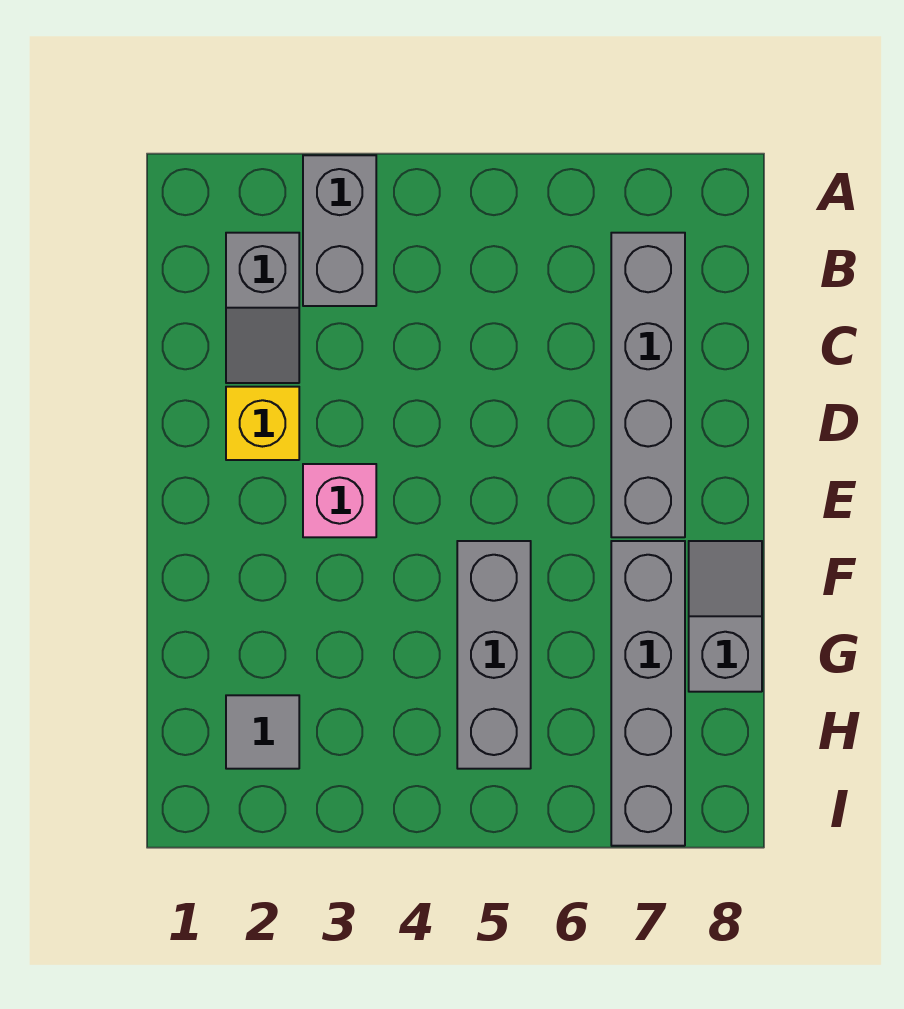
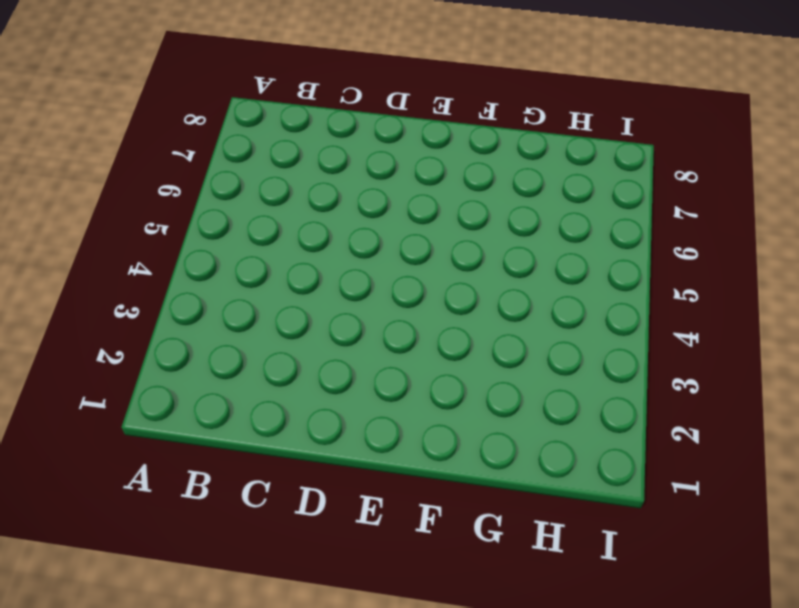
none -> grey 1x2 brick [303,155,376,306]
none -> grey 1x2 slope [226,233,299,383]

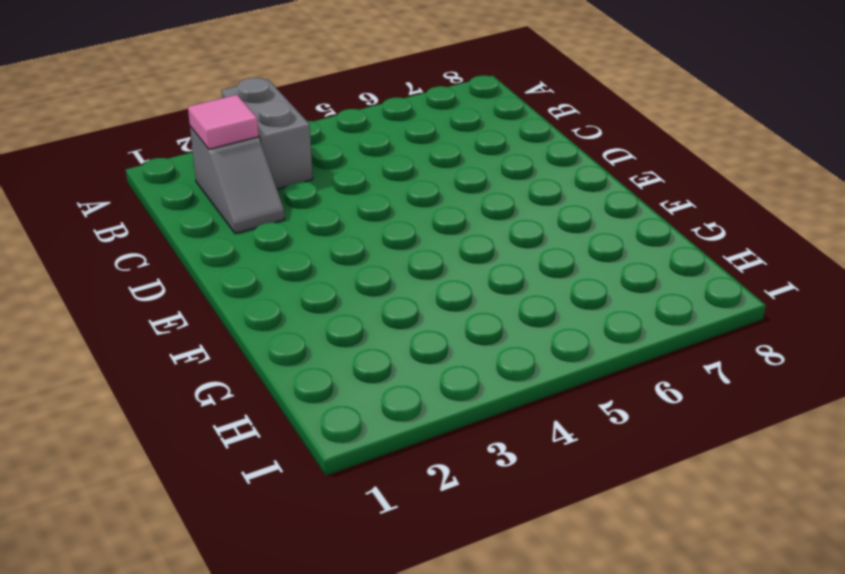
pink 1x1 tile [188,95,259,149] -> none
none -> grey 1x4 brick [611,233,685,537]
none -> yellow 1x1 brick [226,387,299,460]

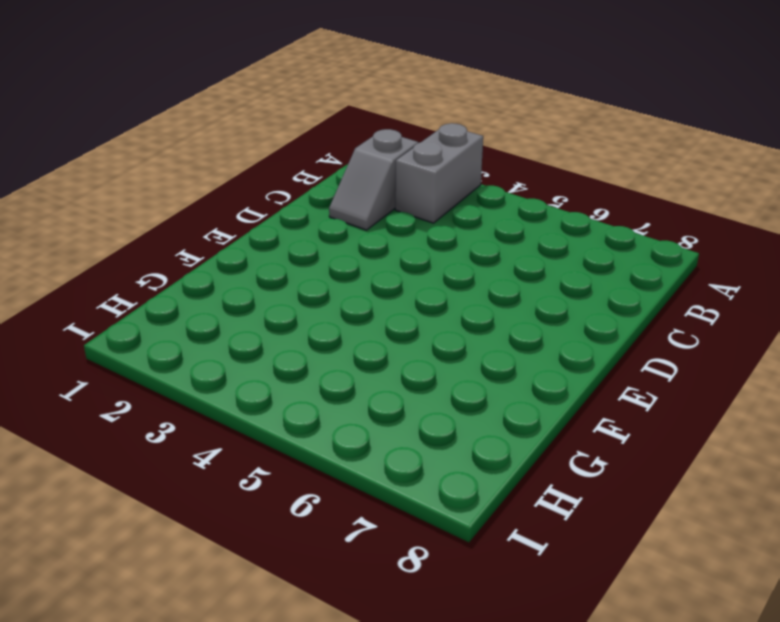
none -> grey 1x4 brick [611,233,685,537]
none -> yellow 1x1 brick [226,387,299,460]

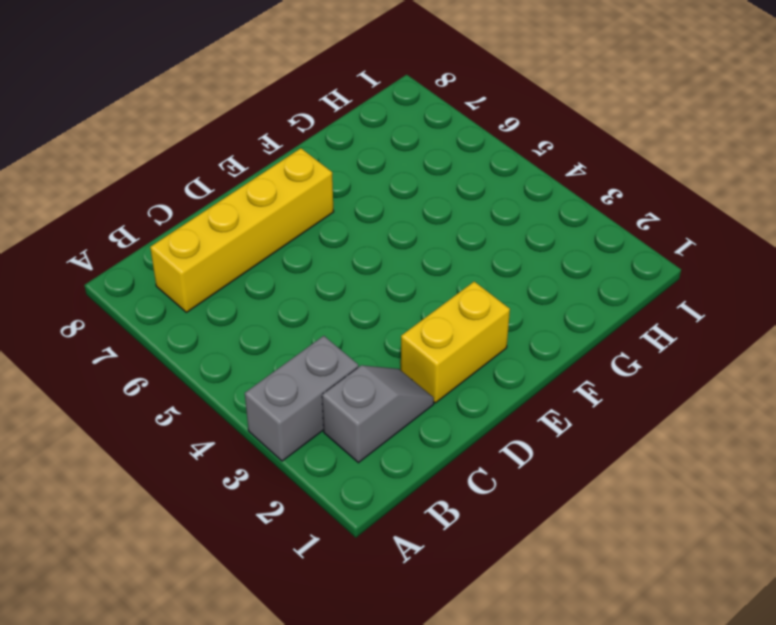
yellow 1x4 brick [150,148,334,312] -> grey 1x4 brick [611,233,685,537]
yellow 1x2 brick [401,282,510,403] -> yellow 1x1 brick [226,387,299,460]
none -> pink 1x1 brick [303,464,376,537]
none -> grey 1x3 brick [457,541,531,769]

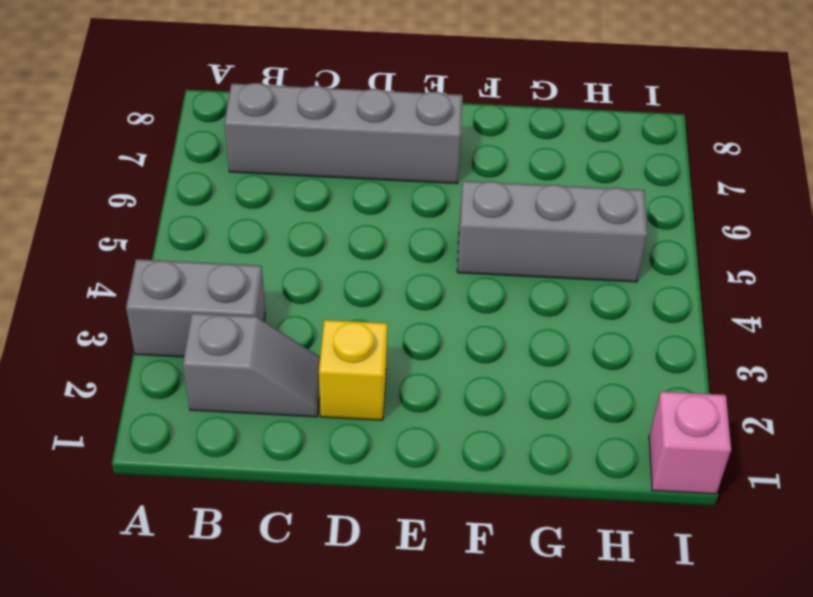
pink 1x1 brick [649,392,731,494] -> pink 1x1 brick moved to [303,464,376,537]
none -> grey 1x4 brick [611,541,685,846]
none -> grey 1x2 slope [689,541,762,692]

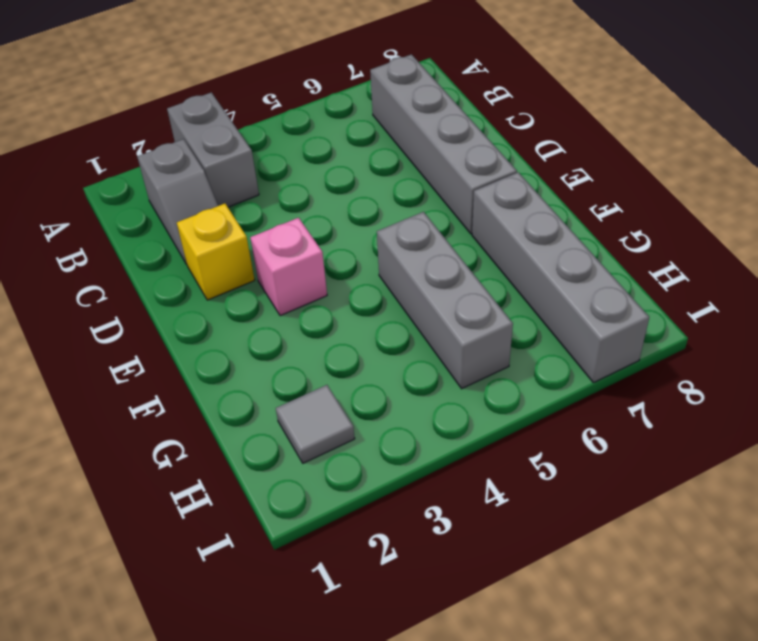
none -> grey 1x2 slope [689,541,762,692]

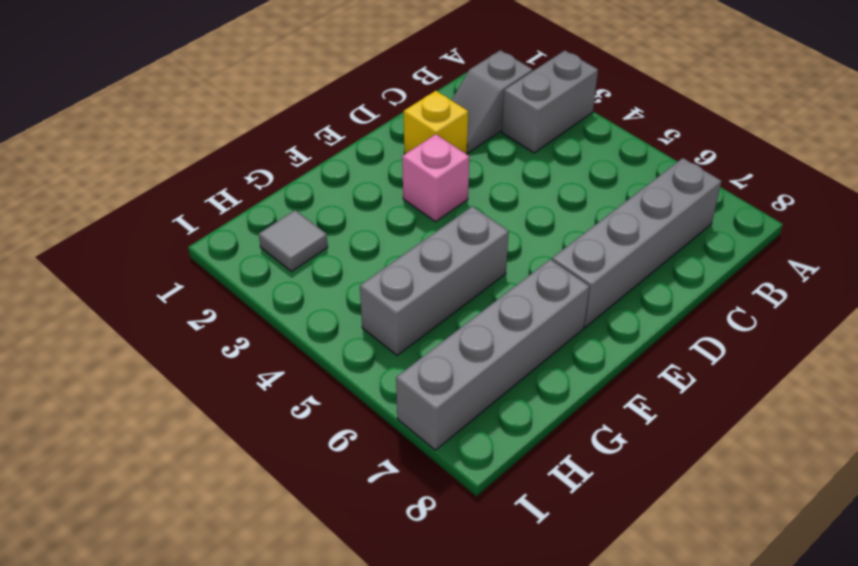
none -> grey 1x2 slope [689,541,762,692]

